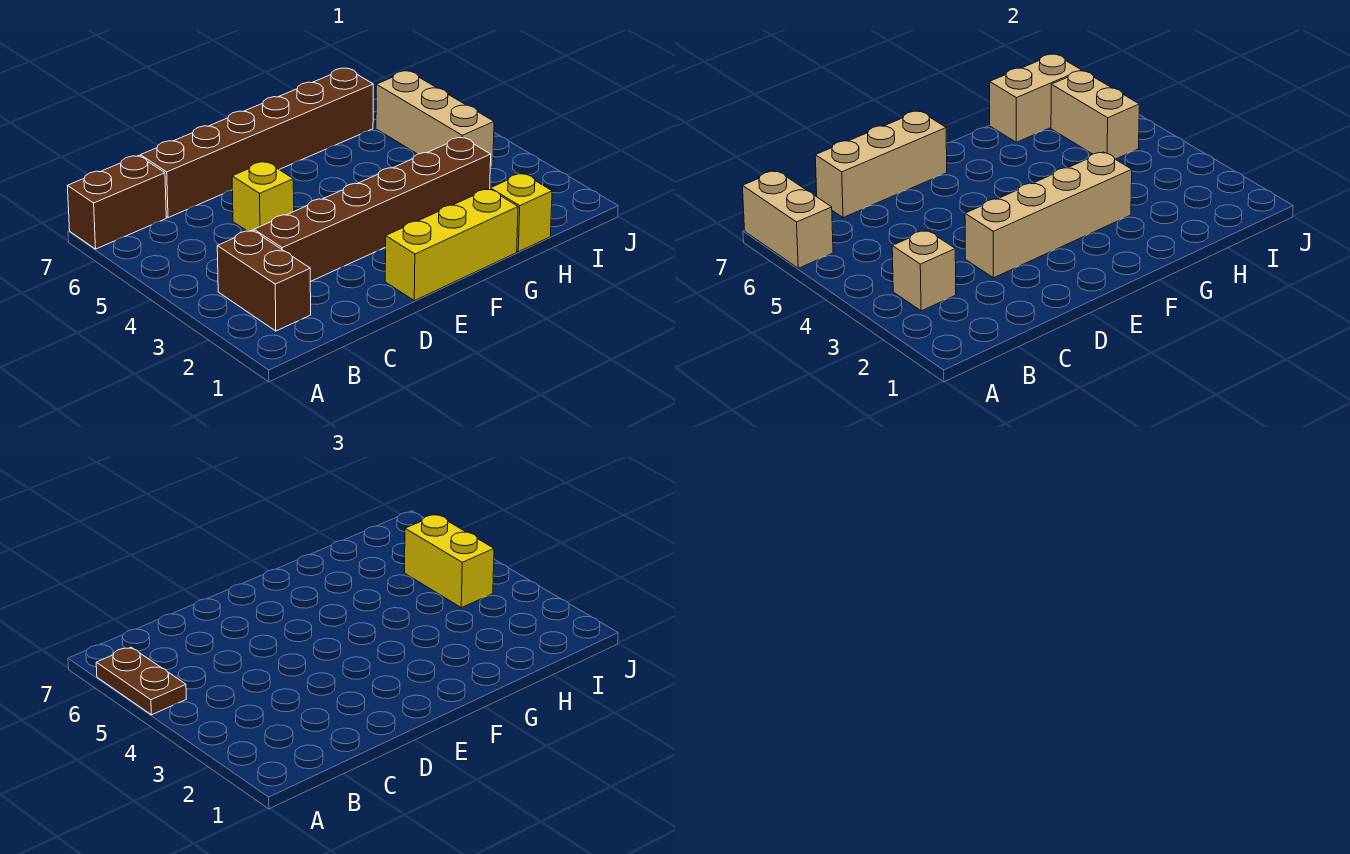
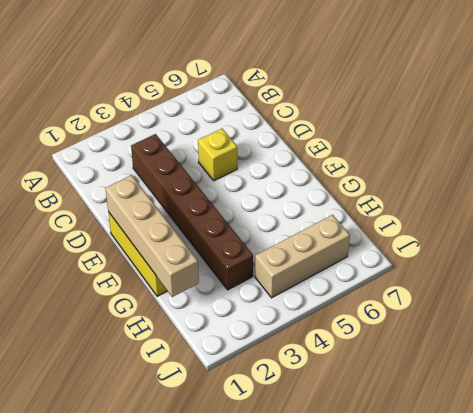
tan 1x4 brick [105,175,199,297] -> tan 1x4 brick moved to [965,152,1132,278]
none -> brown 1x2 brick [68,156,166,249]
none -> brown 1x2 brick [217,230,311,331]
none -> brown 1x6 brick [140,68,373,218]

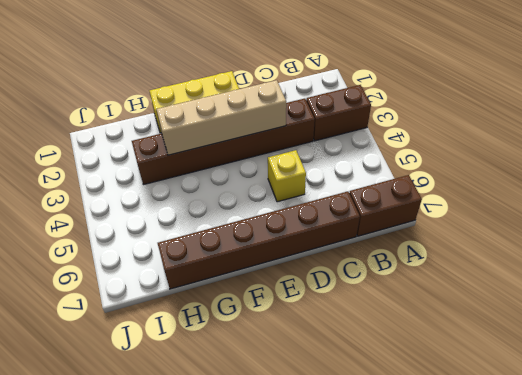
brown 1x2 brick [306,85,371,141] -> brown 1x2 brick turned to [217,230,311,331]
none -> yellow 1x1 brick [490,173,552,252]
none -> tan 1x3 brick [376,71,494,168]
none -> tan 1x2 brick [743,171,833,268]

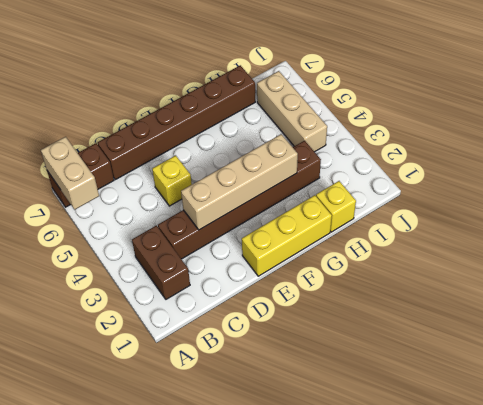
none -> tan 1x1 brick [892,230,956,311]
none -> tan 1x3 brick [815,111,947,218]
none -> tan 1x2 brick [990,54,1082,142]

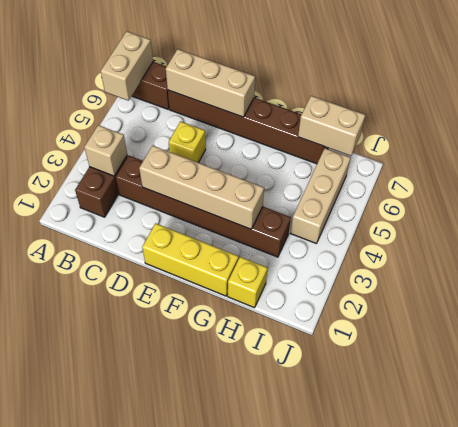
none -> tan 1x2 brick [1051,71,1139,159]
none -> brown 1x2 plate [96,647,186,715]
none -> yellow 1x2 brick [405,515,494,608]

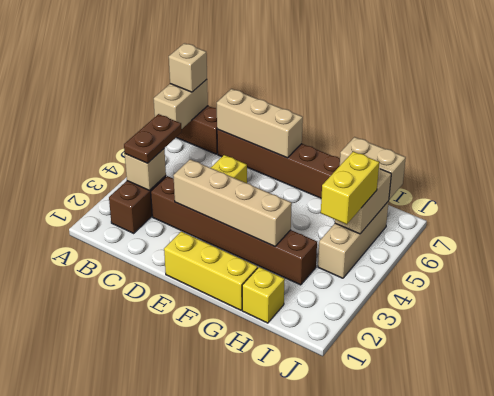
tan 1x1 brick [169,43,207,92] -> none
brown 1x2 plate [124,114,182,163] -> brown 1x2 plate moved to [96,647,186,715]

